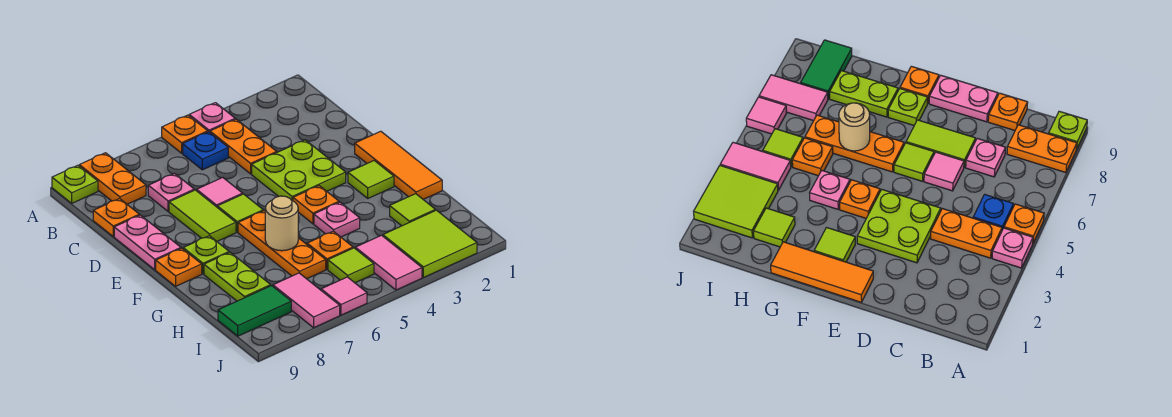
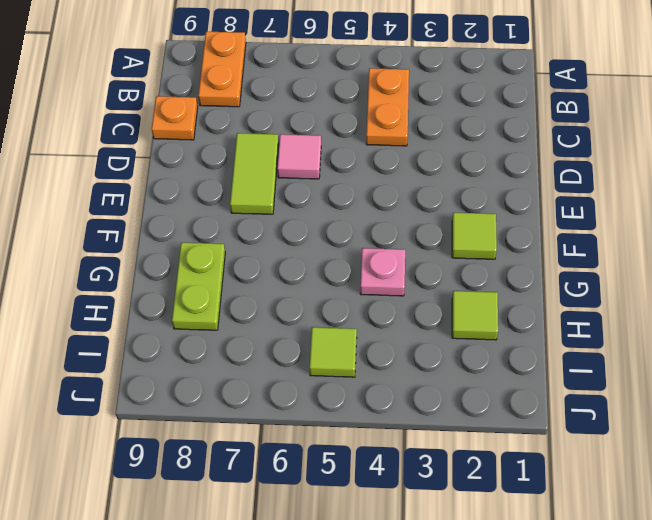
none -> pink 1x1 plate [189,103,235,132]
none -> orange 1x1 plate [162,115,208,153]
none -> lime 1x1 plate [52,165,98,203]
none -> blue 1x1 plate [183,132,228,170]

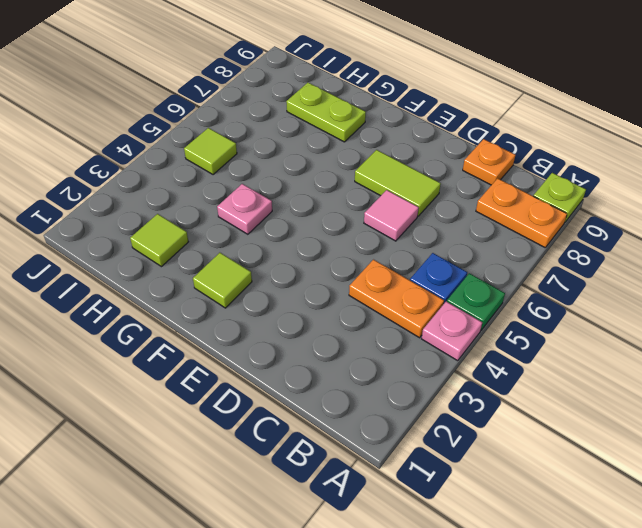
green 1x1 plate [447,273,505,330] -> orange 1x1 plate [162,115,208,153]
none -> pink 1x1 plate [148,173,194,212]
none -> lime 2x2 plate [252,140,346,201]
none -> pink 1x2 plate [114,215,181,270]
none -> orange 1x3 tile [355,131,442,200]

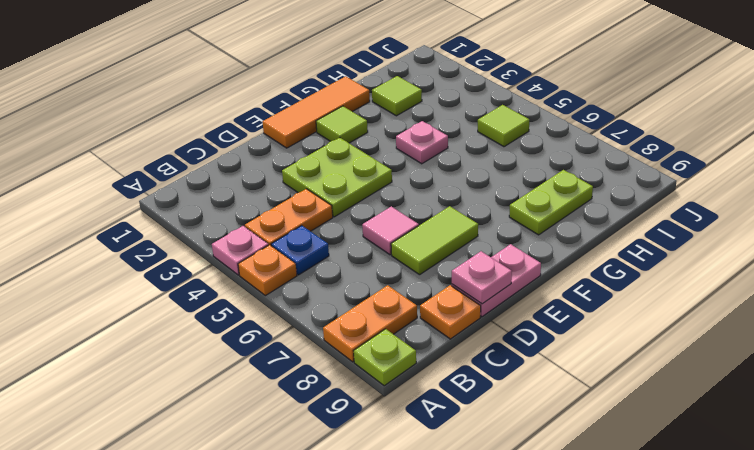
pink 1x1 plate [452,251,512,304] -> pink 1x1 plate moved to [148,173,194,212]
none -> lime 1x1 tile [217,194,263,232]
none -> orange 1x1 plate [293,186,339,224]
none -> orange 1x3 plate [238,211,326,279]
none -> lime 1x1 plate [183,236,229,274]

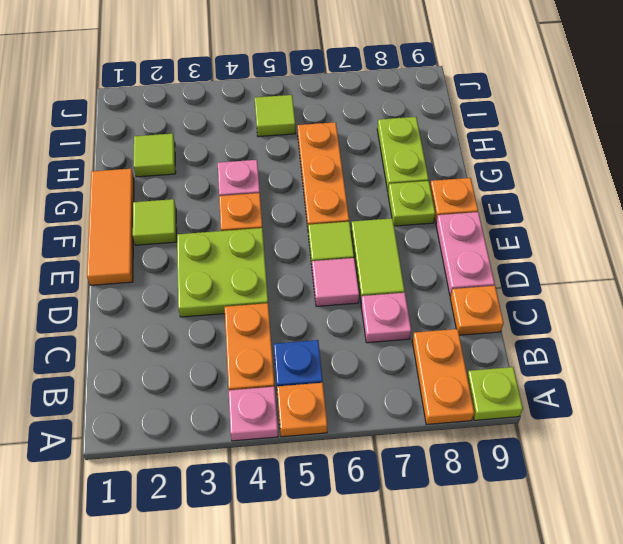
none -> orange 1x1 plate [307,231,353,269]
none -> lime 2x2 tile [383,210,477,277]
none -> pink 1x2 tile [355,235,422,290]
none -> pink 1x2 tile [273,273,340,328]

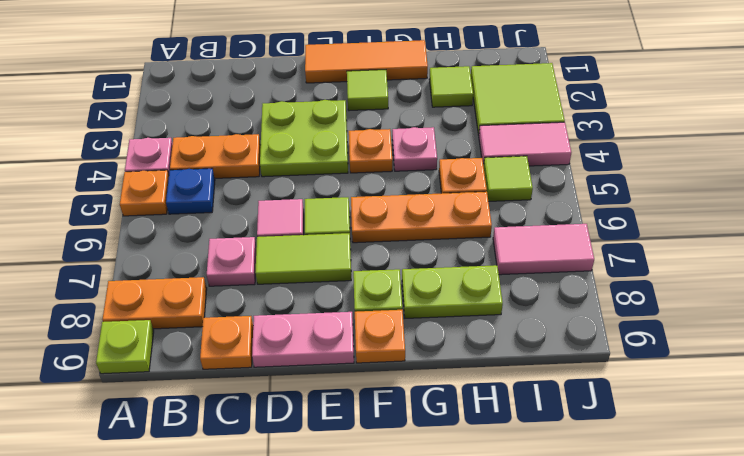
none -> green 1x2 tile [218,286,291,336]
none -> pink 1x1 tile [321,277,367,315]
none -> tan 1x1 round brick [265,196,298,251]

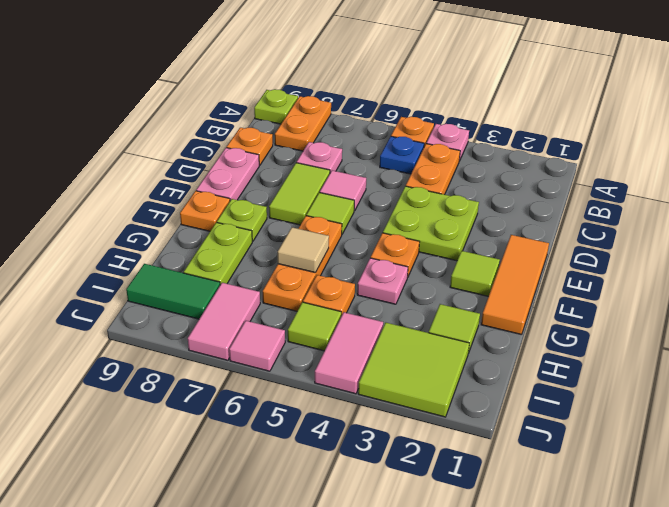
tan 1x1 tile [278,227,329,273] -> tan 1x1 round brick [265,196,298,251]

